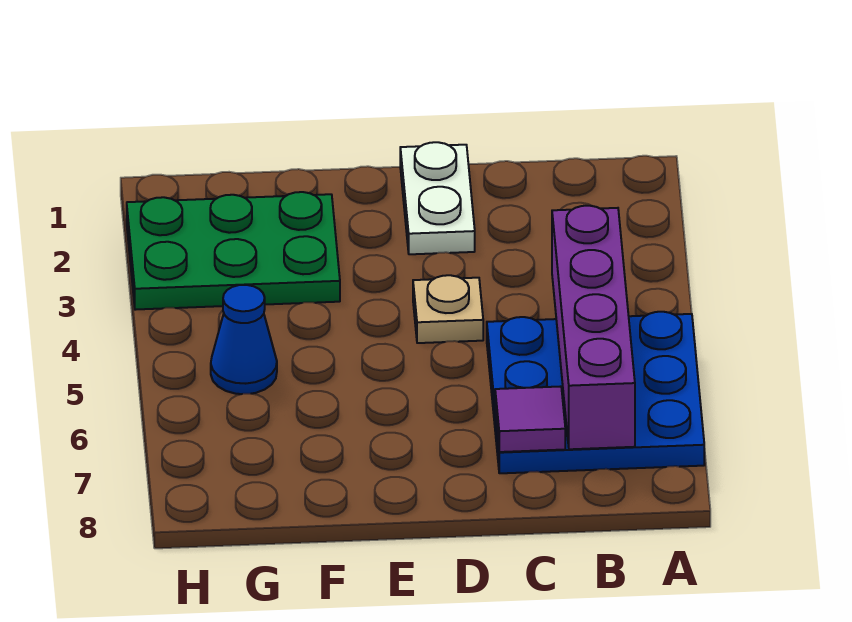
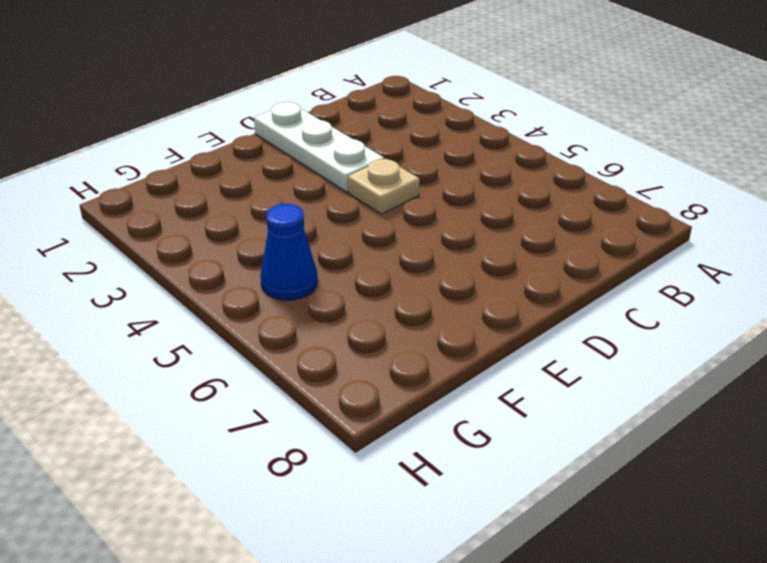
white 1x3 plate [254,102,384,192] -> white 1x2 plate [400,142,475,254]
none -> blue 3x3 plate [487,312,704,473]
none -> green 2x3 plate [127,192,340,310]

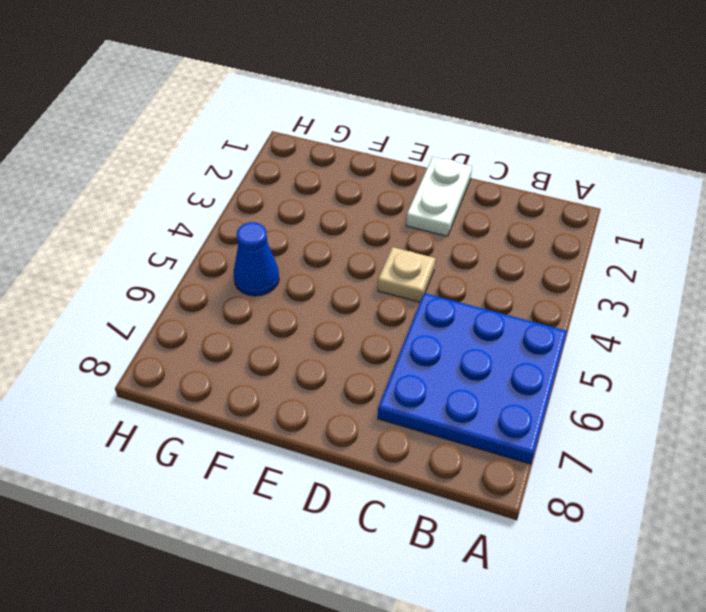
none -> green 2x3 plate [127,192,340,310]
none -> purple 1x4 brick [552,206,635,449]

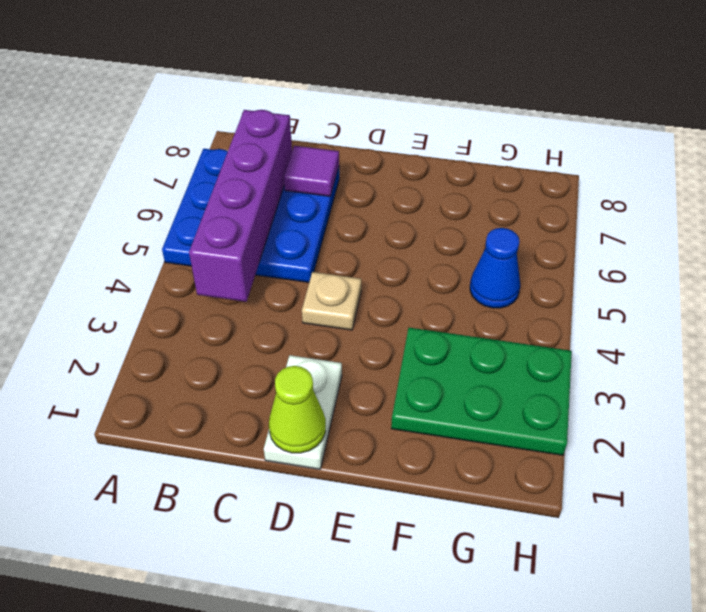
lime 1x1 cone [269,366,326,453] -> none

